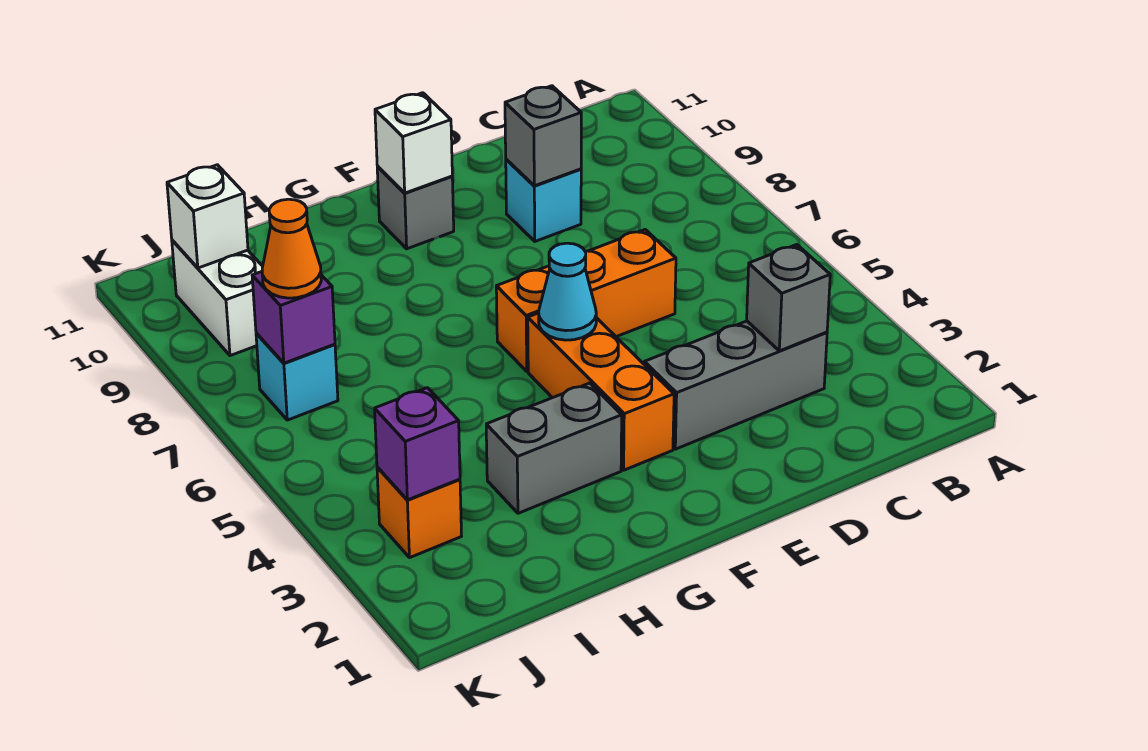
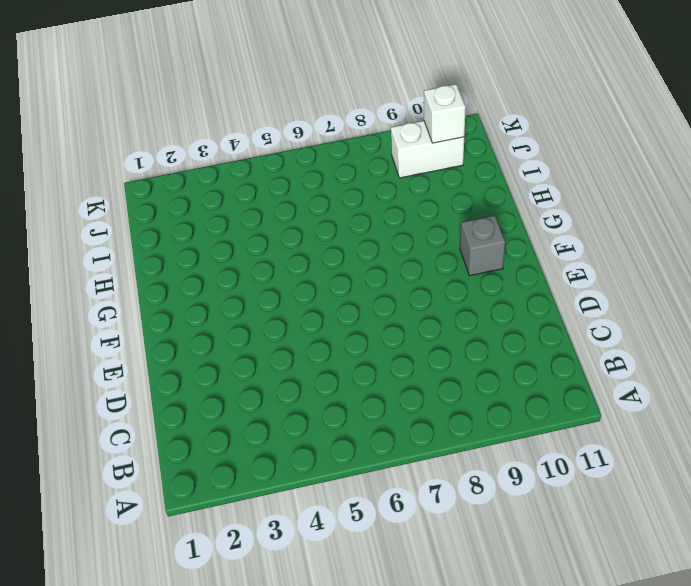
none -> grey 1x3 brick [644,321,827,449]
none -> orange 1x3 brick [496,230,676,371]
none -> cyan 1x1 brick [506,159,581,241]

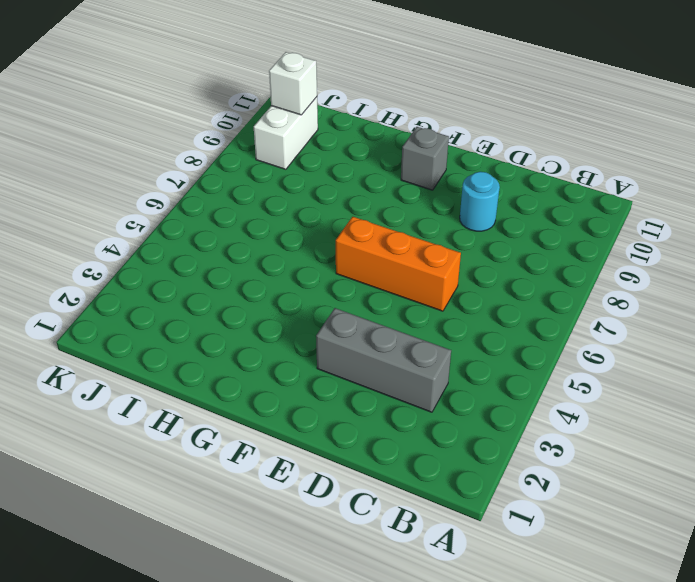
cyan 1x1 round brick [460,172,500,231] -> cyan 1x1 brick [506,159,581,241]
none -> orange 1x3 brick [528,313,674,470]
none -> grey 1x2 brick [486,383,622,513]
none -> orange 1x1 brick [377,467,461,558]

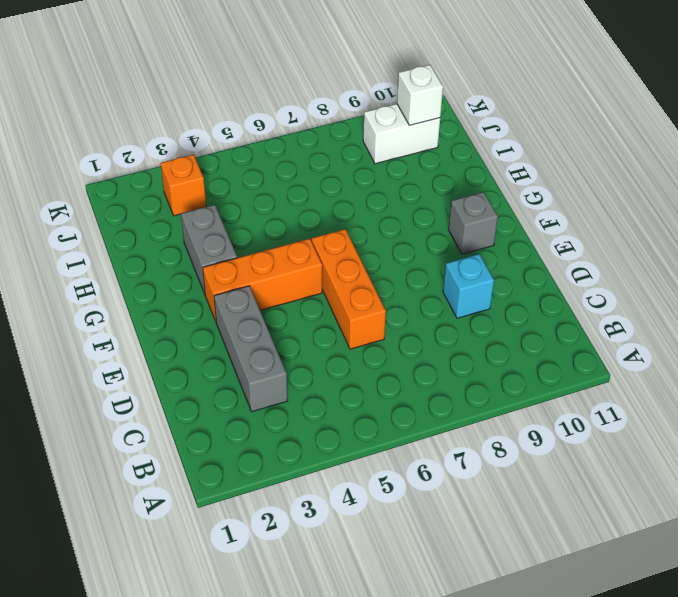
none -> cyan 1x1 brick [256,333,338,420]
none -> grey 1x1 brick [747,245,830,351]
none -> grey 1x1 brick [505,86,581,186]

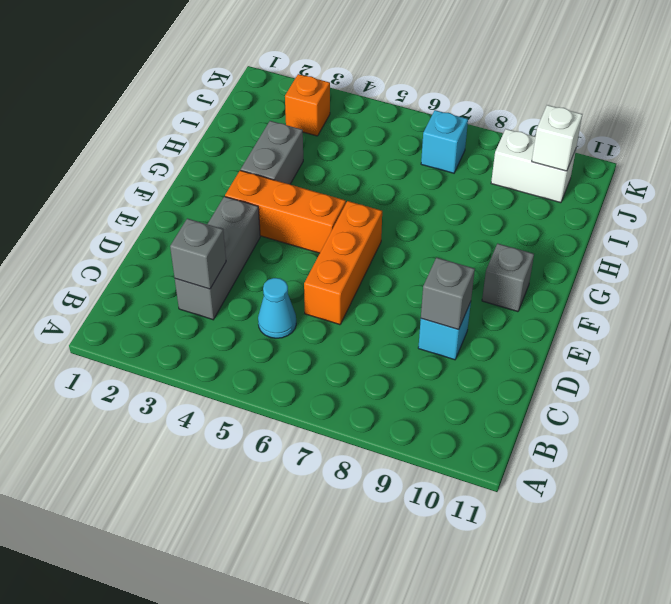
cyan 1x1 cone [258,278,296,338] -> cyan 1x1 cone moved to [539,243,596,340]
none -> white 1x1 brick [375,93,452,193]
none -> purple 1x1 brick [375,388,460,500]
none -> purple 1x1 brick [252,272,335,363]

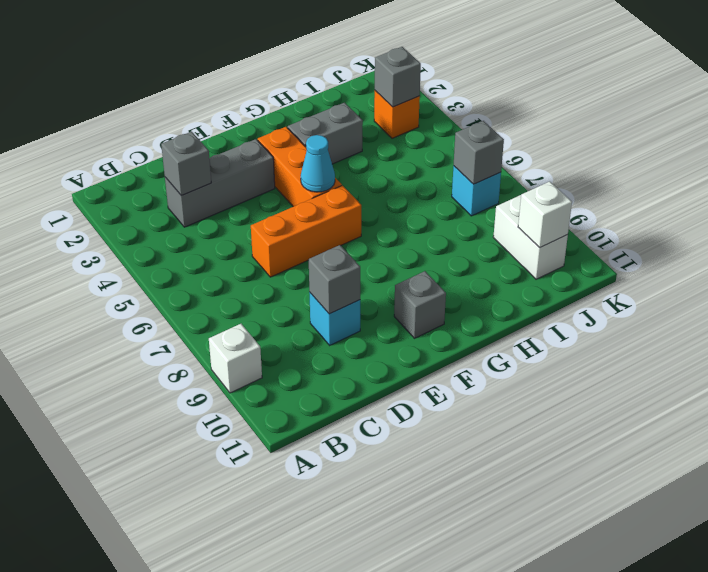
white 1x1 brick [209,324,262,393] -> white 1x1 brick moved to [375,93,452,193]
grey 1x1 brick [375,47,421,107] -> purple 1x1 brick [375,388,460,500]
grey 1x1 brick [454,121,504,184] -> purple 1x1 brick [252,272,335,363]
none -> orange 1x1 cone [262,199,321,298]

